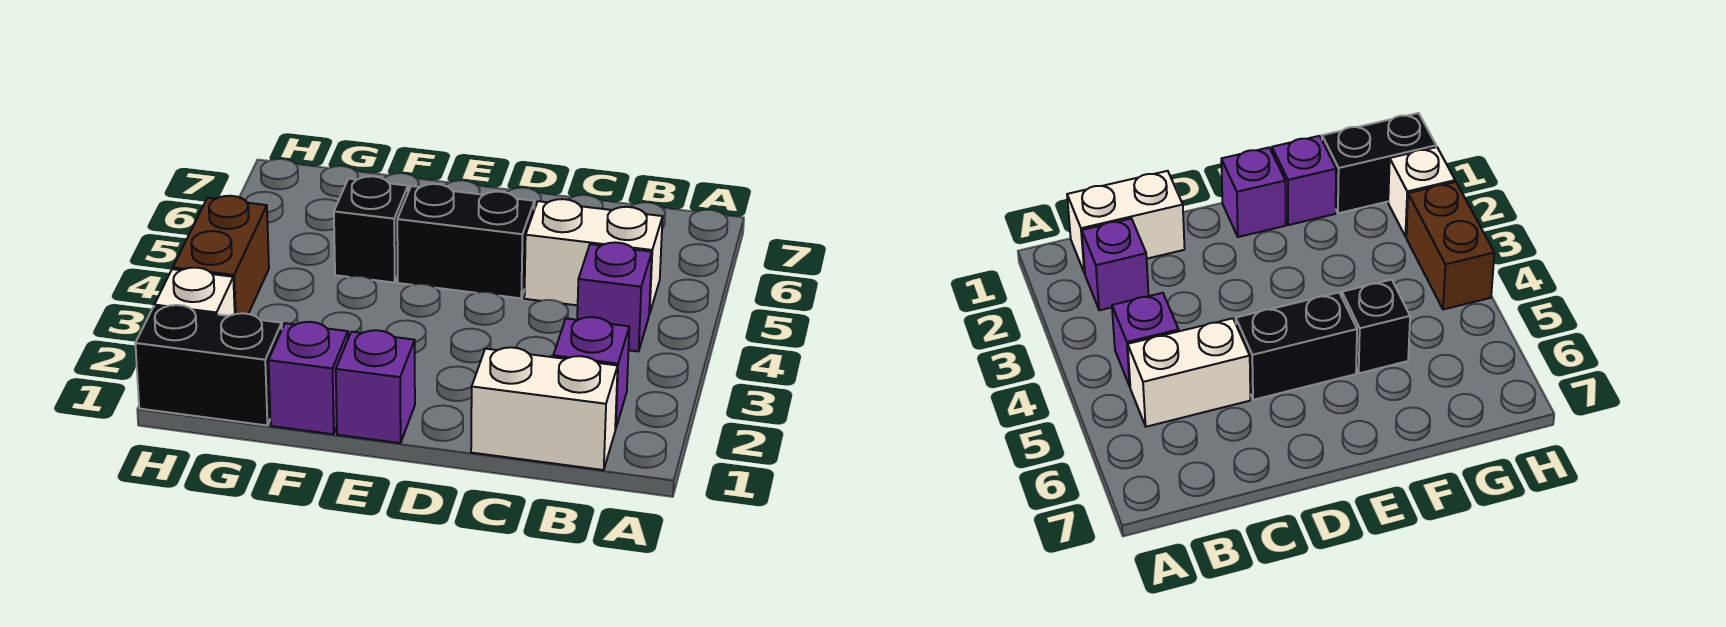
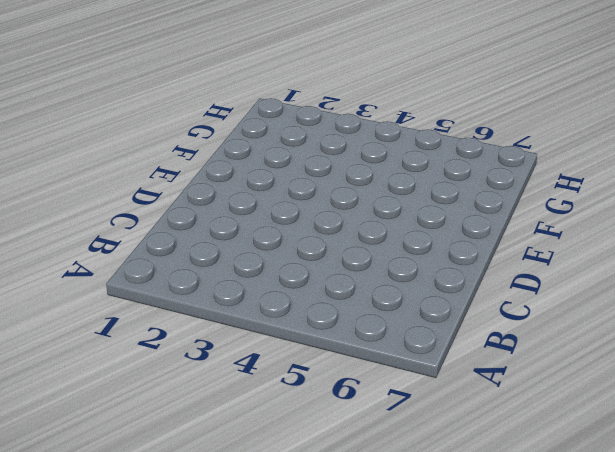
none -> white 1x2 brick [471,347,618,470]
none -> purple 1x1 brick [553,317,629,429]

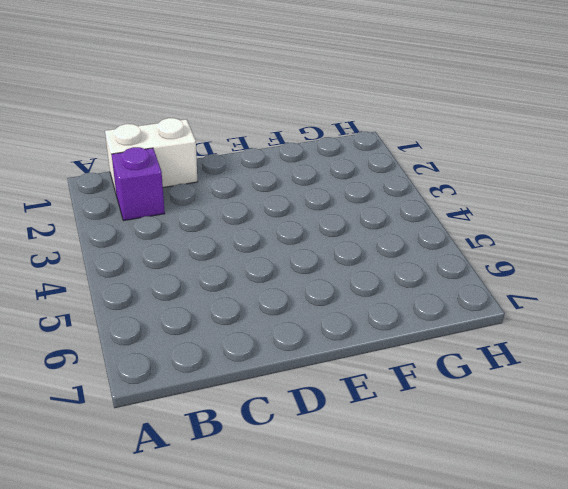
none -> purple 1x1 brick [577,242,652,351]
none -> white 1x2 brick [524,199,663,314]

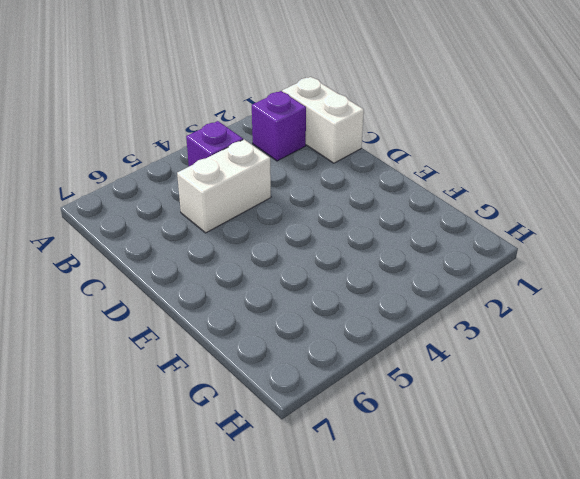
white 1x2 brick [177,140,271,233] -> white 1x2 brick turned to [524,199,663,314]
none -> black 1x2 brick [397,184,534,298]
none -> purple 1x1 brick [336,330,415,443]

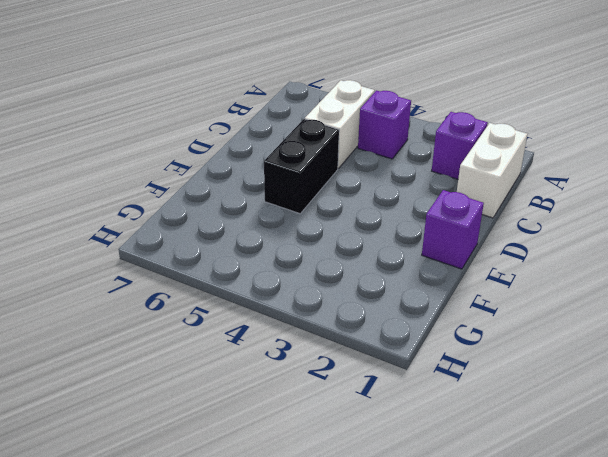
none -> purple 1x1 brick [269,322,348,434]
none -> black 1x1 brick [334,176,408,283]

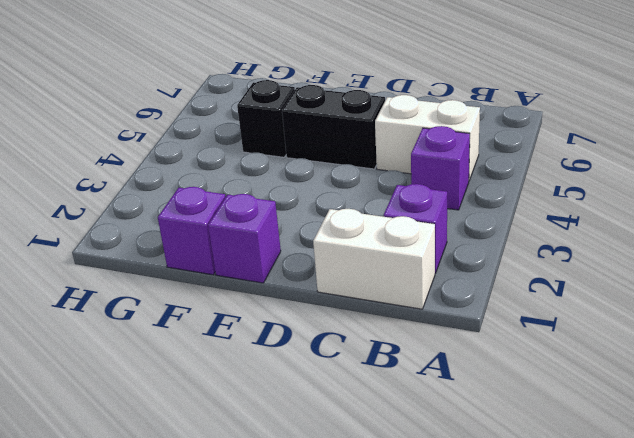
none -> black 1x2 brick [135,305,282,425]
none -> white 1x1 brick [154,268,235,316]

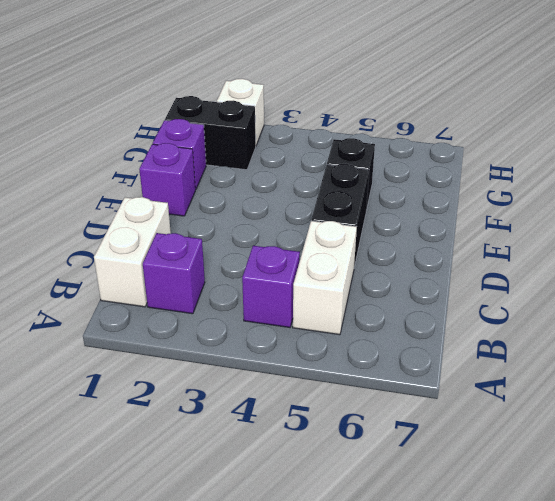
black 1x2 brick [165,96,256,170] -> black 1x2 brick turned to [135,305,282,425]
none -> brown 1x2 brick [173,196,269,314]

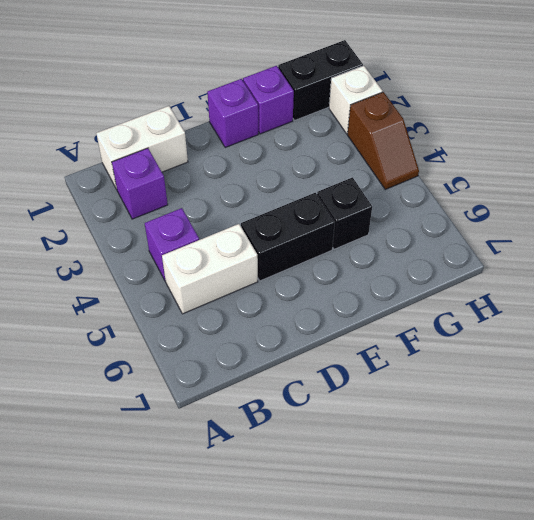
brown 1x2 slope [348,92,419,189] -> brown 1x2 brick [173,196,269,314]

